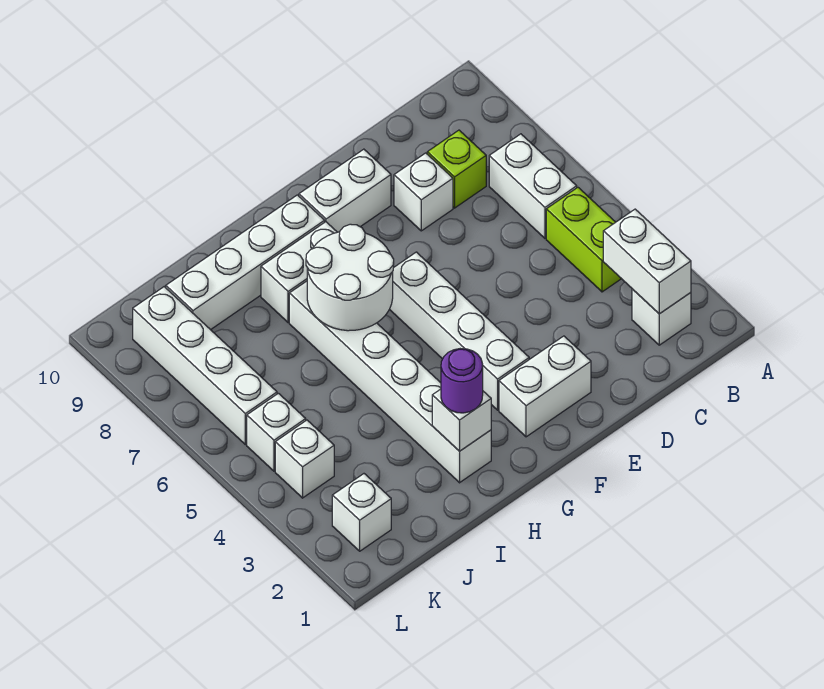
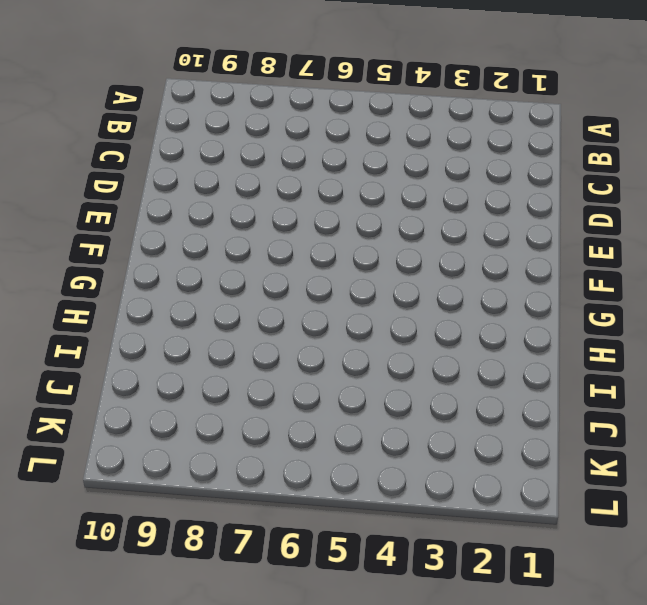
none -> white 1x1 brick [632,289,691,345]
none -> lime 1x2 brick [546,187,621,292]
none -> white 1x2 brick [489,134,577,238]

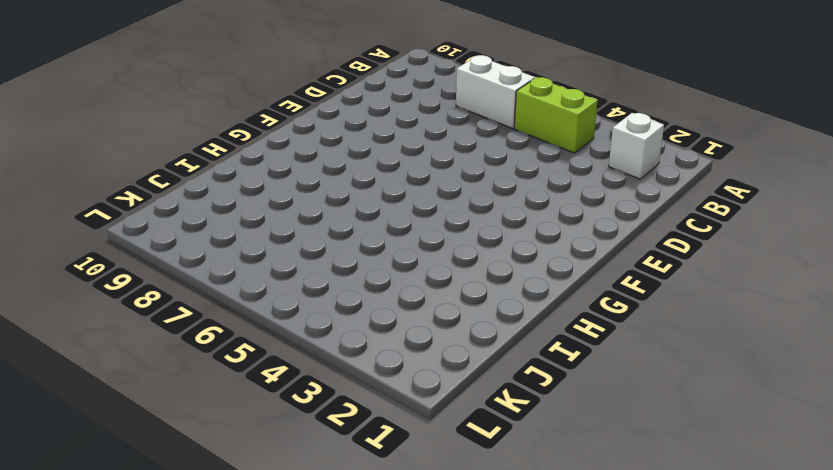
none -> lime 1x1 brick [427,130,486,208]
none -> white 1x1 brick [394,153,453,231]
none -> white 1x2 brick [499,336,591,437]

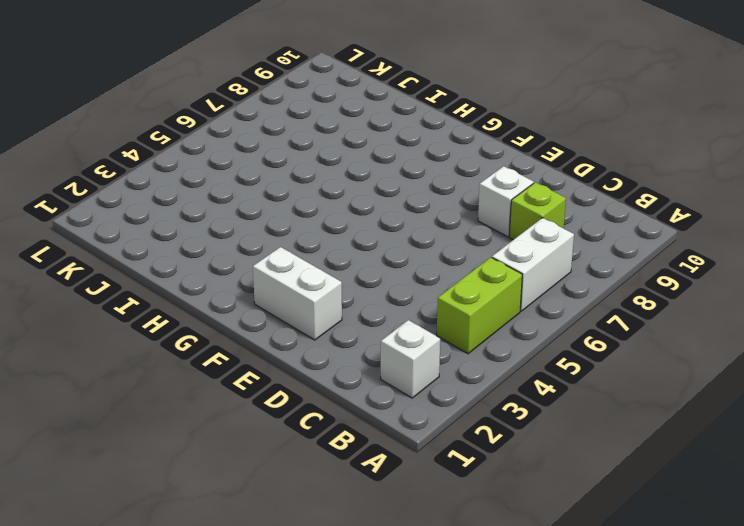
none -> white 1x2 brick [299,149,391,232]
none -> white 1x4 brick [390,252,529,410]
none -> white 1x2 brick [261,222,337,323]

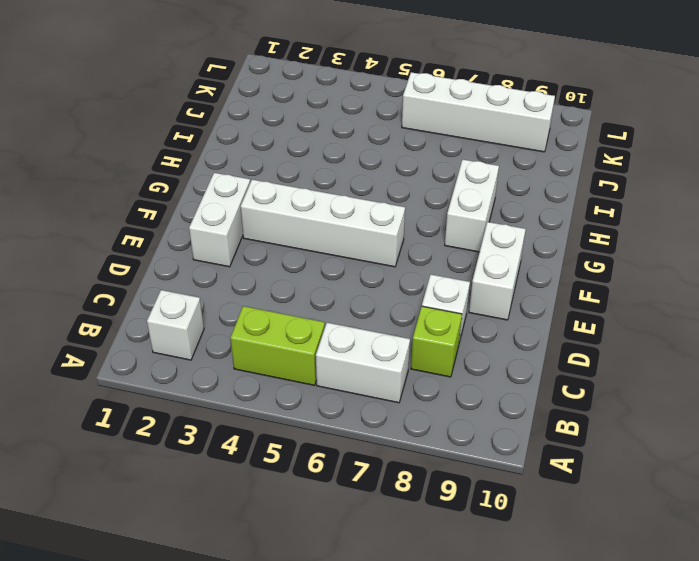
none -> white 1x4 brick [166,195,325,330]
none -> white 1x6 brick [289,281,491,483]
none -> white 1x1 brick [332,474,391,551]

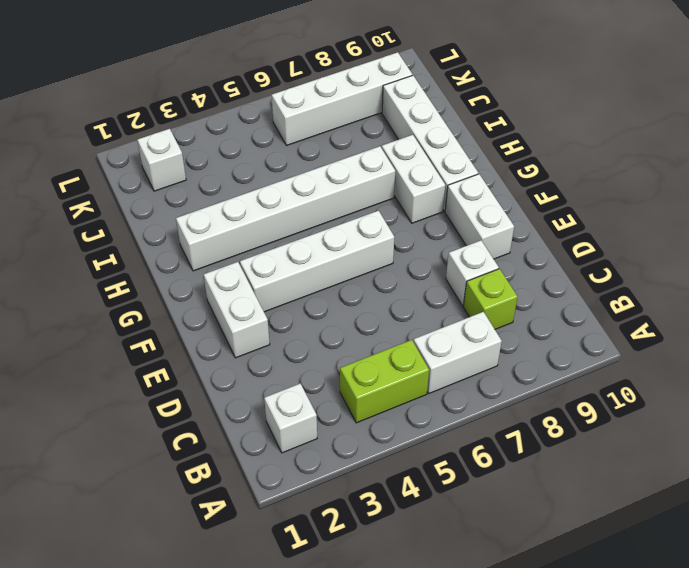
none -> white 1x1 brick [275,420,334,498]
none -> white 1x1 brick [247,393,306,471]
none -> white 1x2 brick [603,209,691,314]

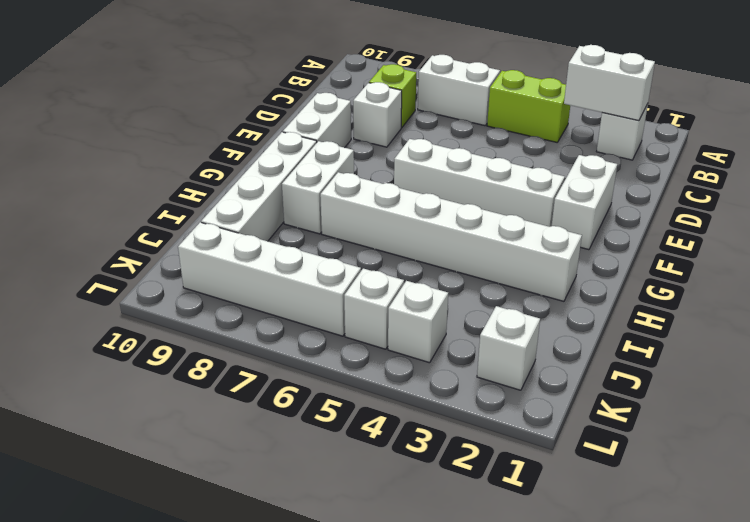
none -> white 2x2 round brick [306,224,394,331]
none -> white 1x1 brick [432,389,491,451]
none -> purple 1x1 round brick [441,349,483,413]

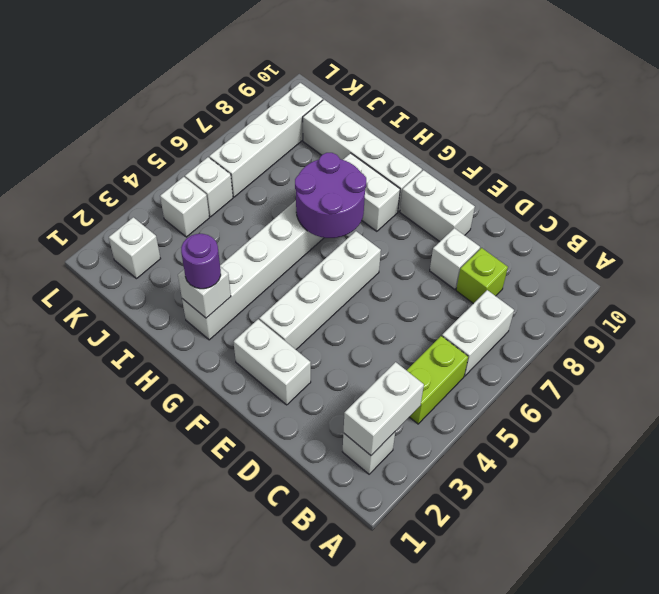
purple 2x2 round brick [295,153,366,238] -> white 2x2 round brick [306,224,394,331]

